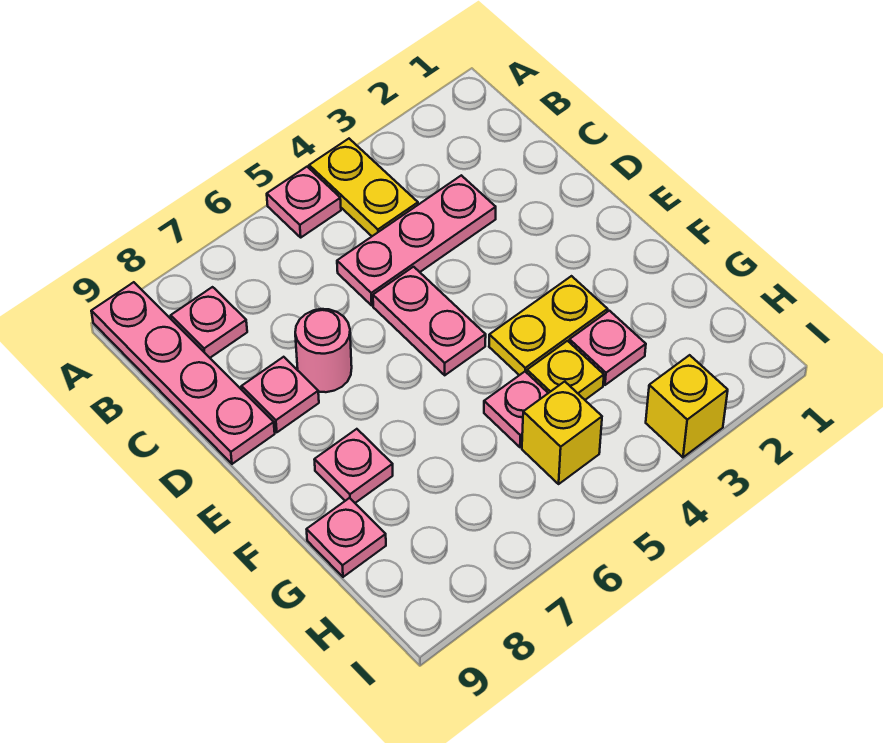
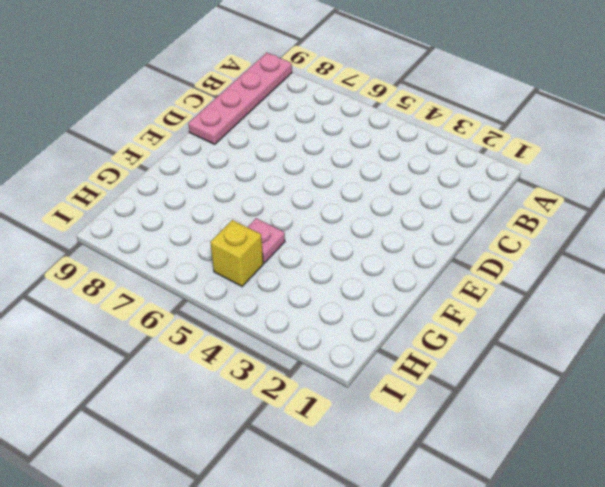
none -> yellow 1x2 plate [309,139,418,236]
none -> pink 1x1 plate [267,167,341,237]
none -> pink 1x1 plate [171,287,247,358]

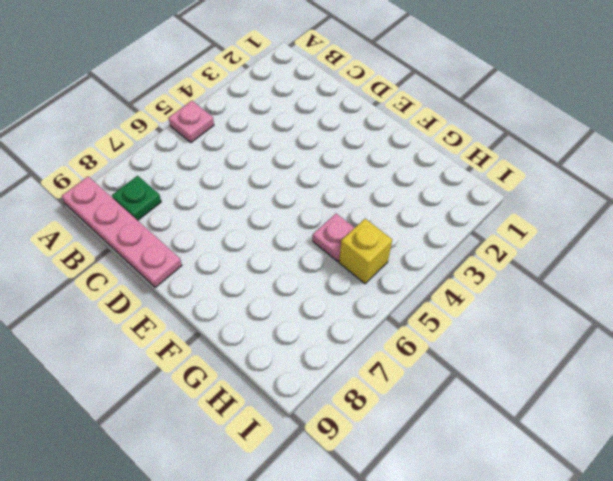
green 1x1 plate [112,176,161,220] -> pink 1x1 plate [171,287,247,358]
none -> yellow 1x2 plate [309,139,418,236]
none -> pink 1x3 plate [337,175,496,305]
none -> pink 1x2 plate [373,267,486,375]

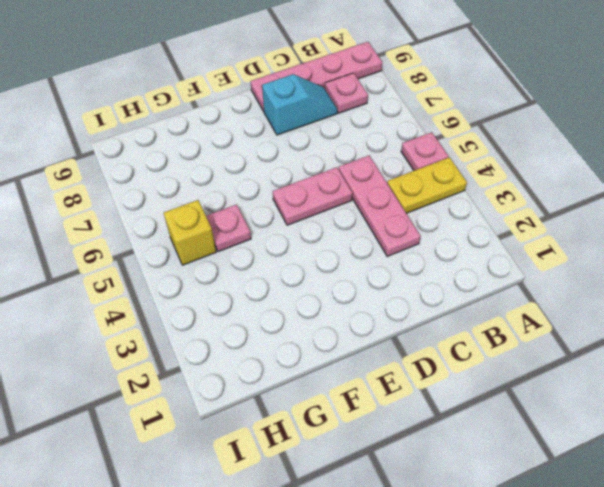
cyan 1x2 slope [262,74,337,135] -> pink 1x1 plate [241,357,319,432]
none -> pink 1x1 round brick [295,309,352,392]
none -> yellow 1x2 plate [489,276,608,375]
none -> pink 1x1 plate [314,429,393,503]

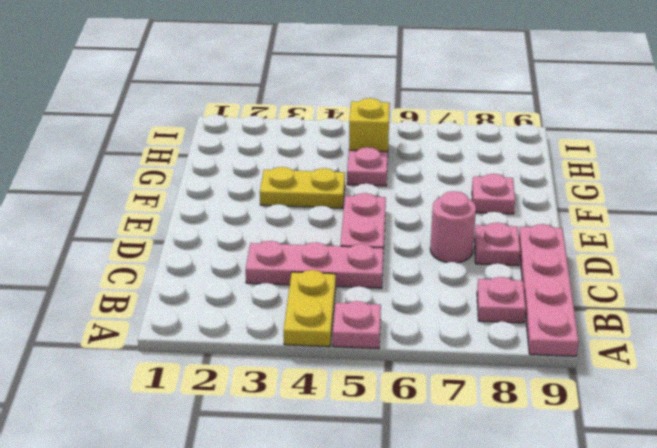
none -> pink 1x1 plate [569,311,646,385]
none -> yellow 1x1 plate [527,341,604,400]
none -> pink 1x1 plate [307,498,386,577]

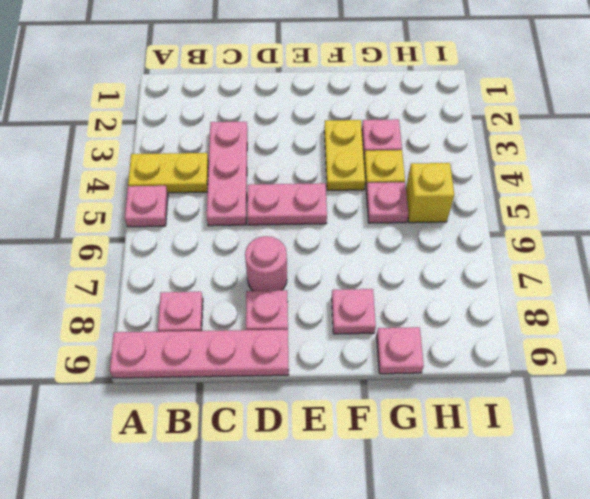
none -> yellow 1x1 brick [646,355,728,457]

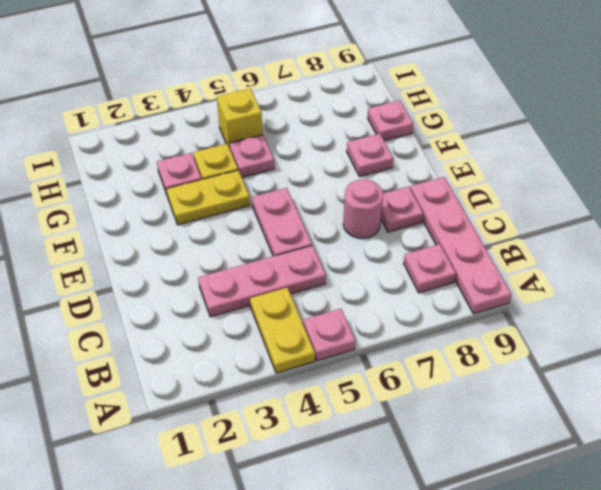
none -> yellow 1x1 brick [646,355,728,457]

